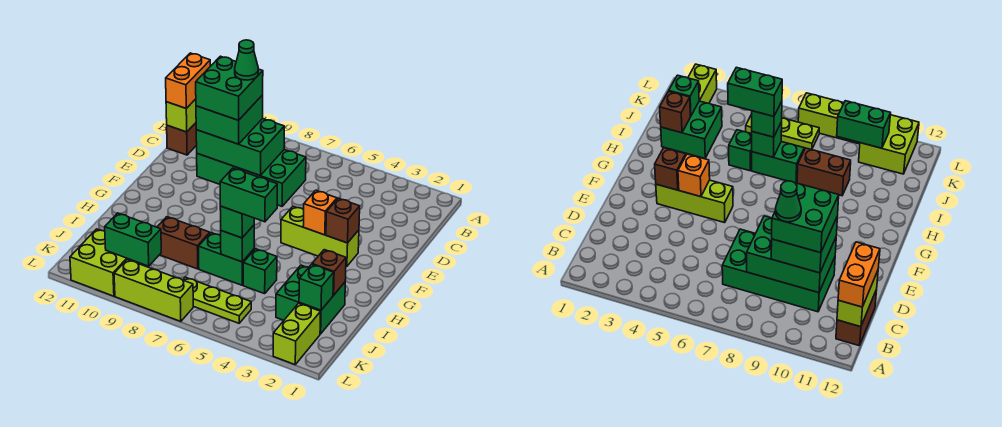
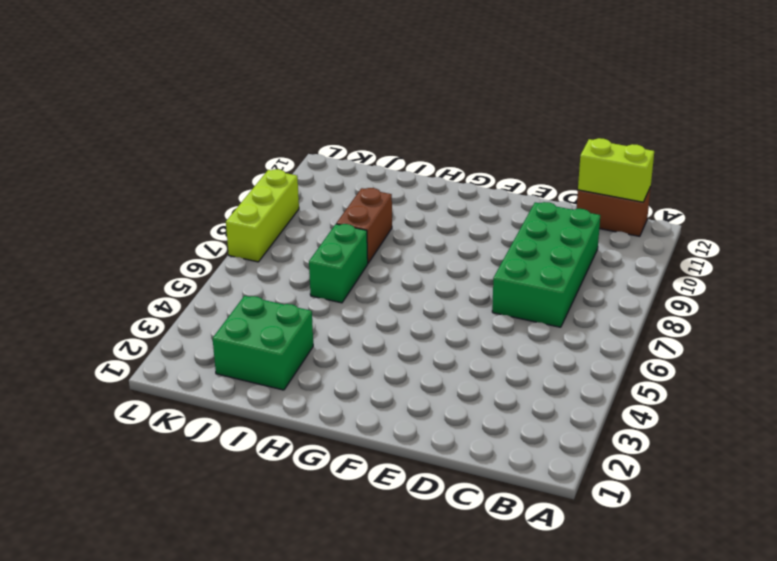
none -> lime 1x3 brick [281,206,359,266]
none -> green 1x1 brick [243,249,277,294]
none -> lime 1x2 brick [273,303,321,365]

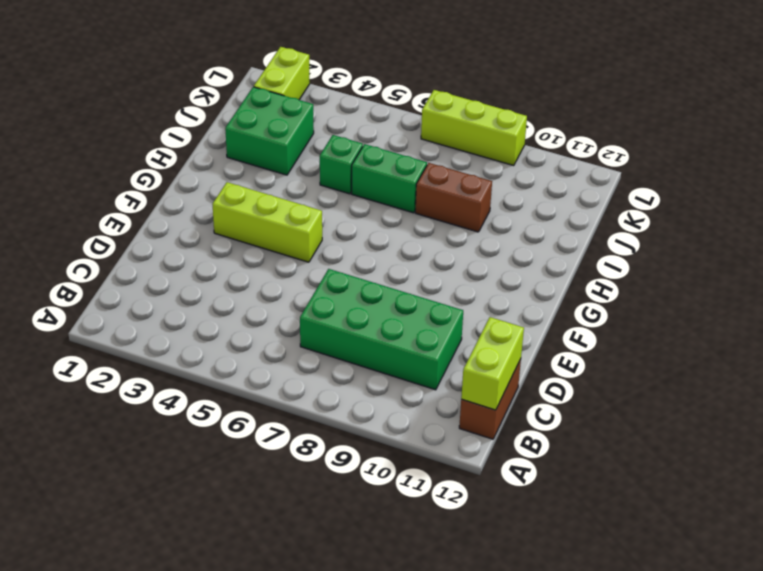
none -> lime 1x3 plate [183,277,251,323]
none -> lime 2x2 brick [70,229,140,296]
none -> green 2x3 brick [196,119,284,176]

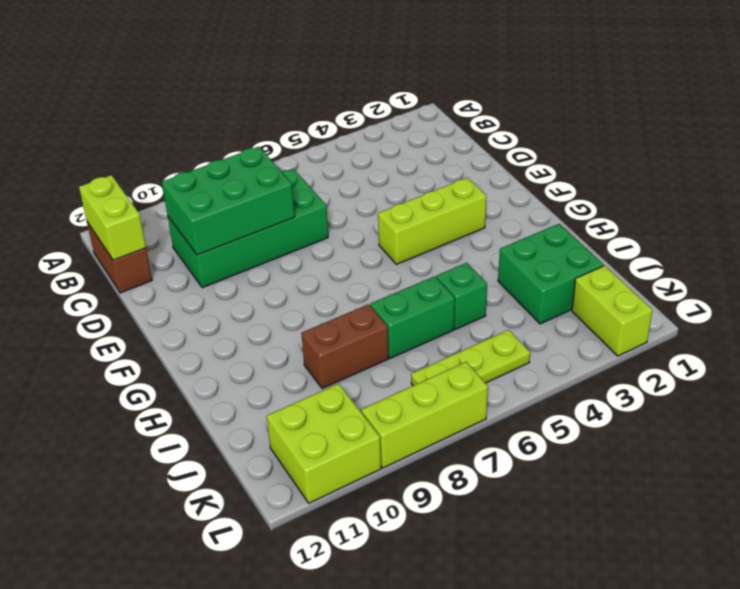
none -> brown 1x1 brick [326,198,360,243]
none -> orange 1x1 brick [303,190,337,235]
none -> brown 1x1 brick [312,250,346,295]

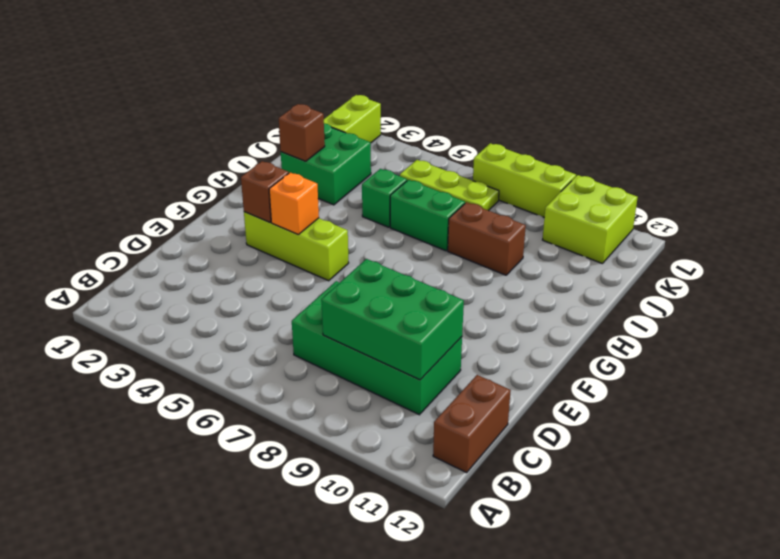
none -> lime 1x2 brick [166,99,196,132]
none -> green 1x1 brick [221,225,254,262]
none -> green 1x1 brick [299,264,334,310]

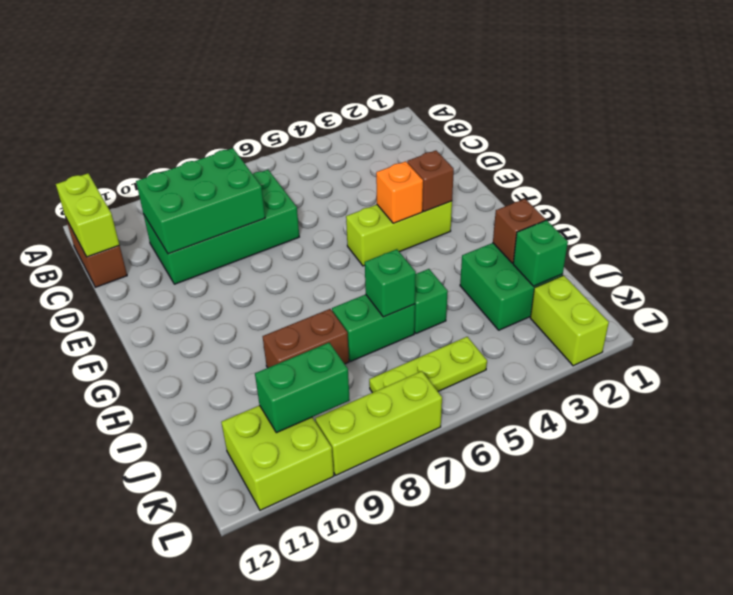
none -> orange 1x2 brick [166,53,210,108]
none -> green 2x2 brick [196,95,263,144]
none -> green 1x1 brick [220,206,254,238]

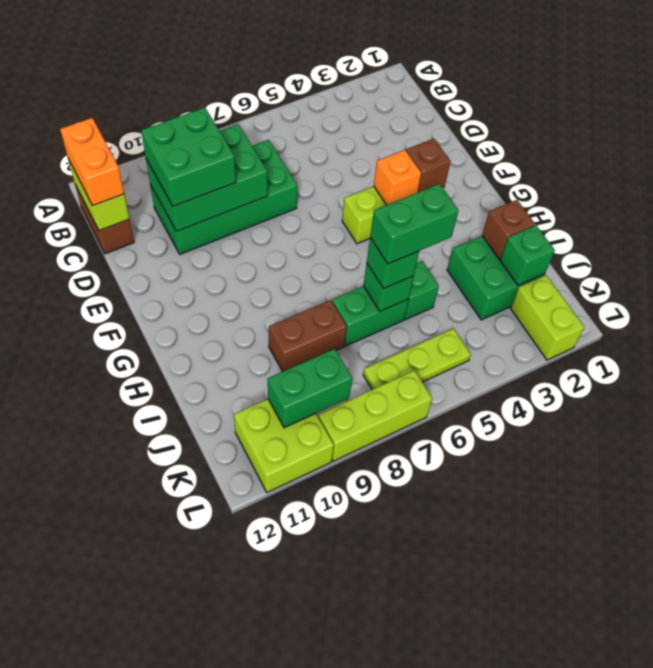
none -> green 2x2 brick [196,56,263,120]
none -> green 1x1 cone [235,40,258,80]

